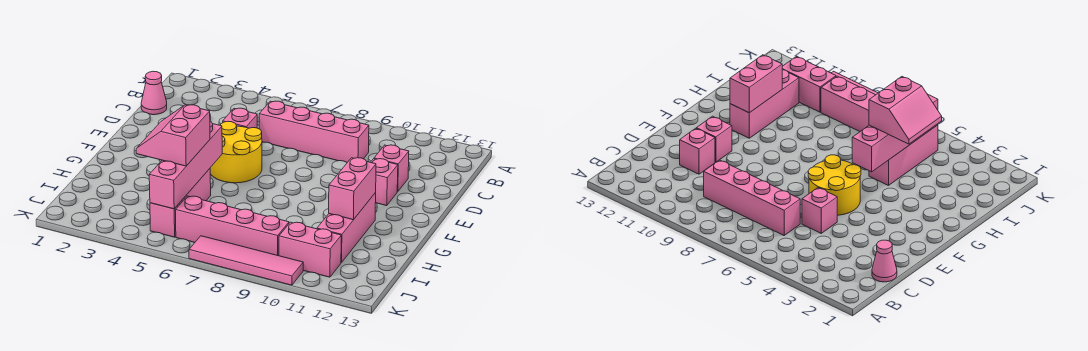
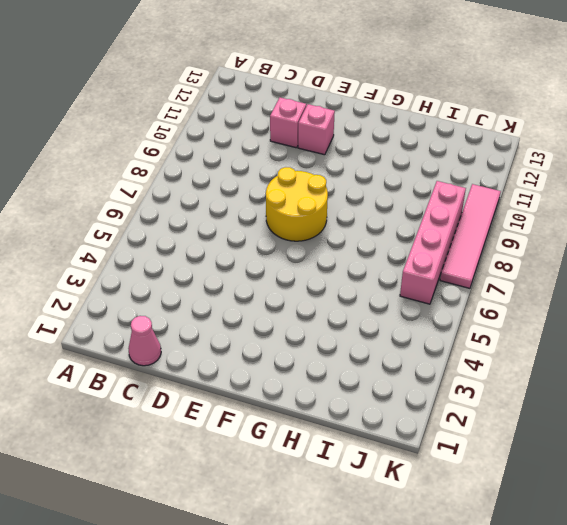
yellow 2x2 round brick [266,167,328,241] -> yellow 2x2 round brick moved to [210,121,262,183]
none -> pink 1x4 brick [259,101,369,162]
none -> pink 1x1 brick [223,108,257,128]
none -> pink 1x3 brick [317,193,376,263]

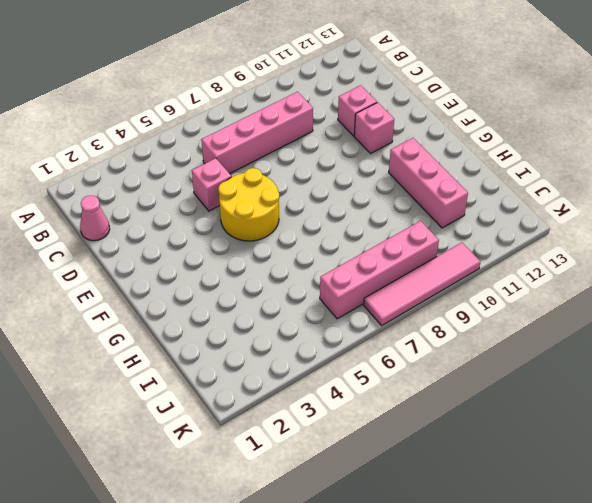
none -> pink 1x3 brick [150,169,211,237]
none -> pink 1x2 brick [279,222,341,277]
none -> pink 1x4 brick [149,122,222,209]

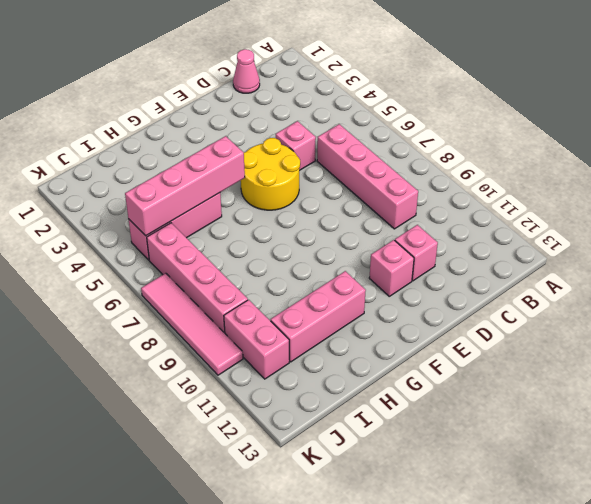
none -> pink 1x2 brick [329,158,376,220]
none -> pink 2x2 slope [136,105,210,166]

